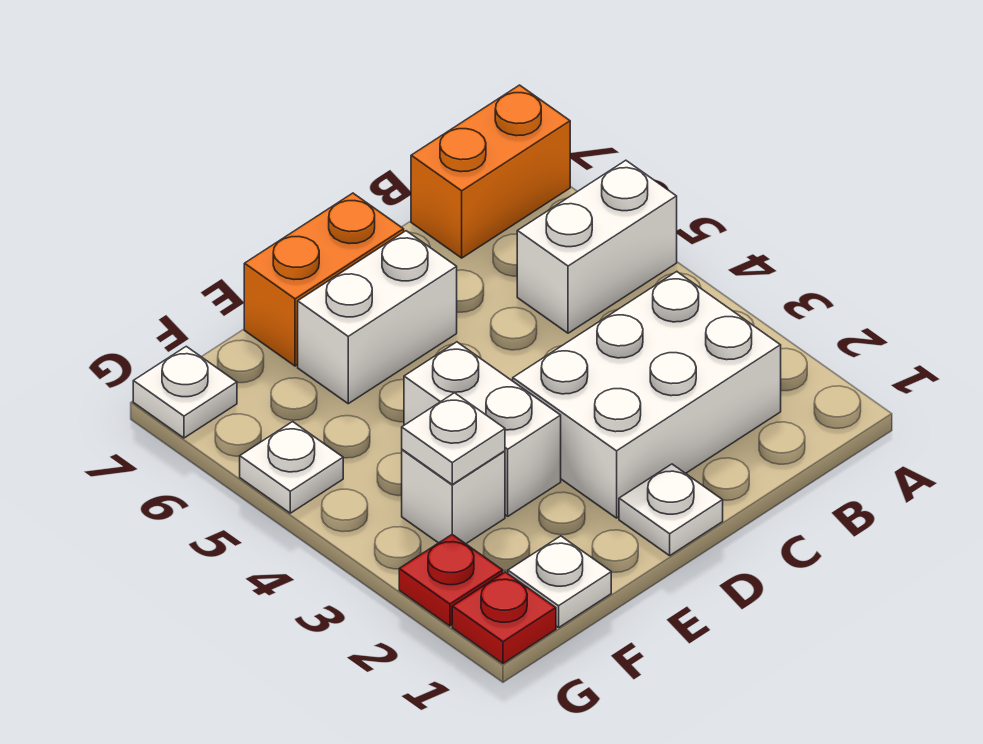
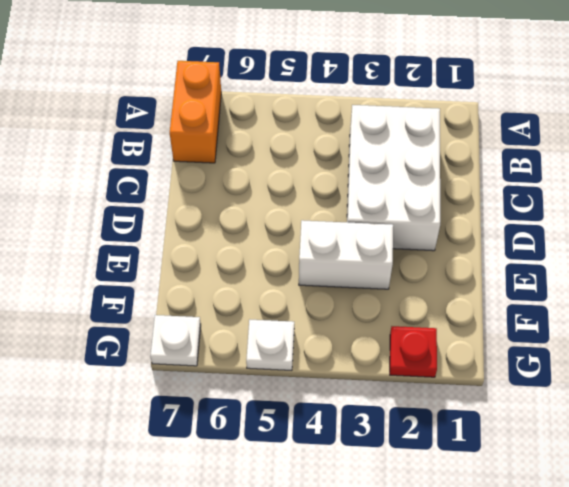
none -> white 1x2 brick [517,160,677,333]
none -> white 1x1 plate [619,464,723,556]
none -> white 1x2 brick [298,231,457,404]

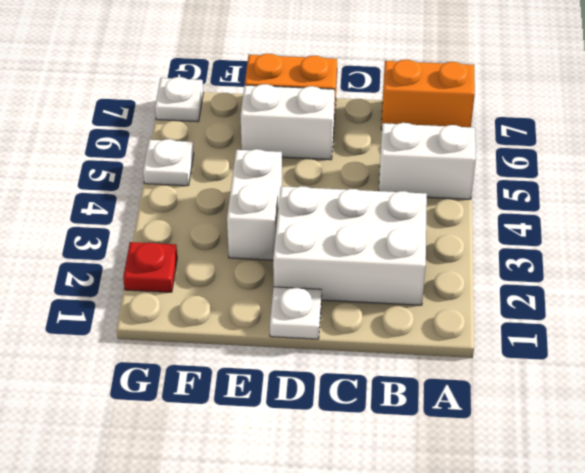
none -> white 1x1 plate [508,536,611,628]
none -> white 1x1 brick [402,450,505,544]
none -> red 1x1 plate [452,572,556,664]

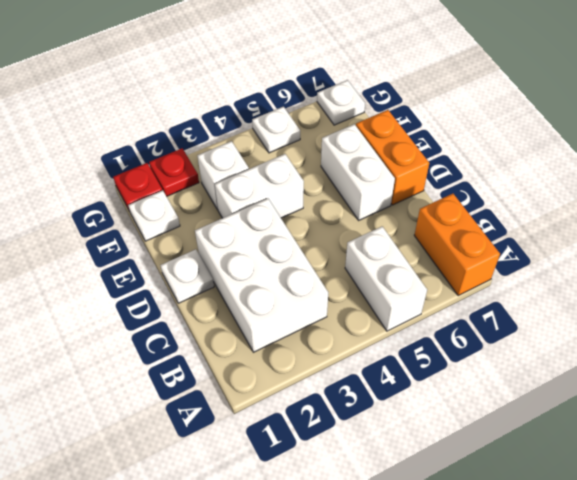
none -> white 1x1 plate [402,393,505,484]

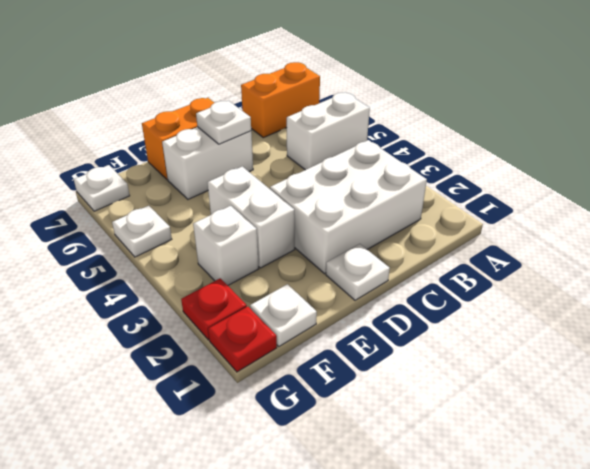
white 1x1 plate [196,101,251,144] -> white 1x1 plate moved to [402,393,505,484]

